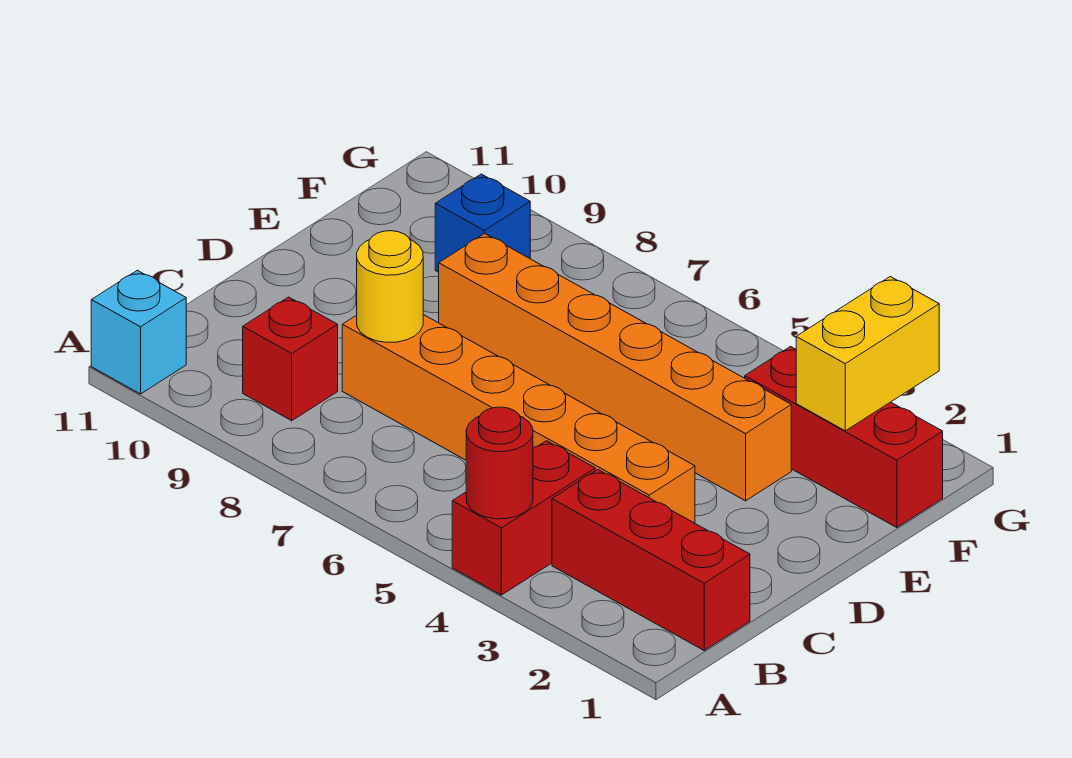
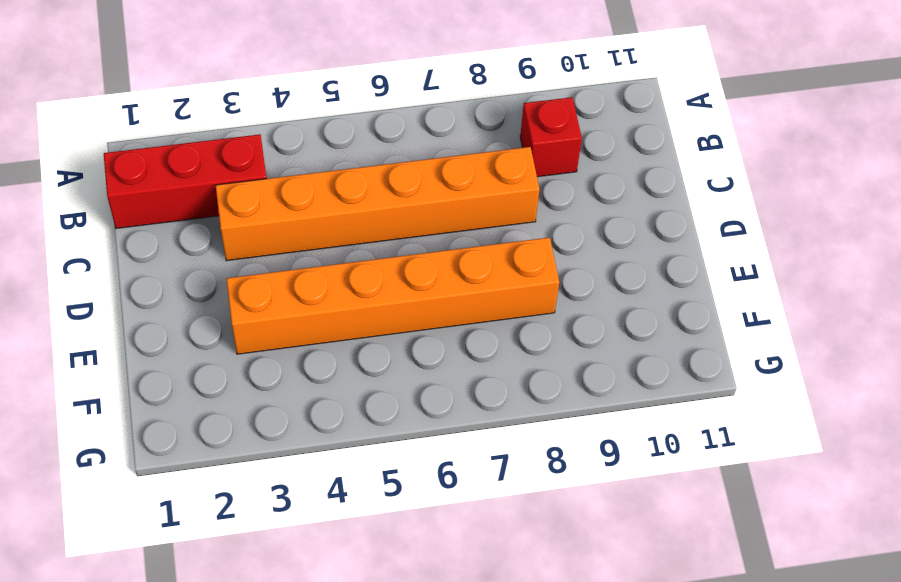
none -> red 1x2 brick [452,441,595,595]
none -> cyan 1x1 brick [91,270,186,394]

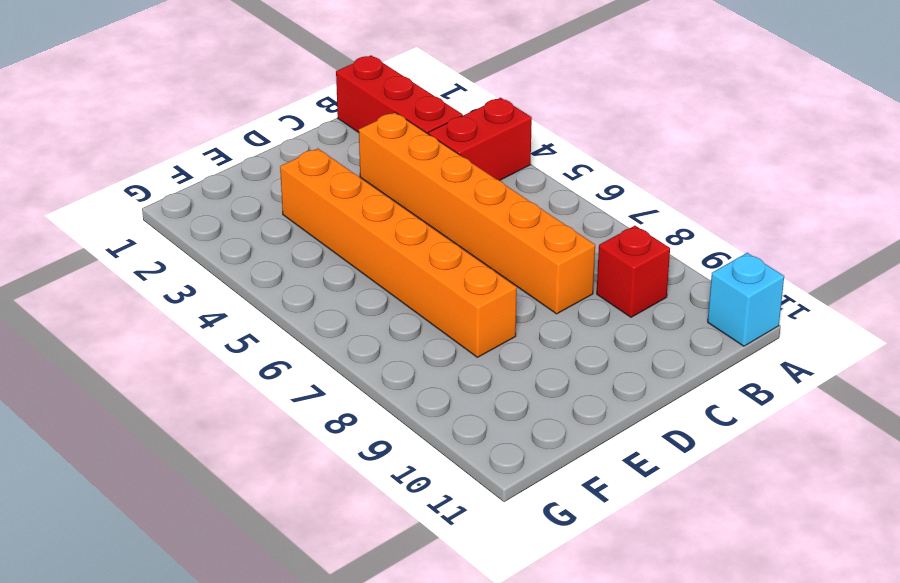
none -> red 1x3 brick [745,347,943,528]
none -> blue 1x1 brick [435,174,530,272]

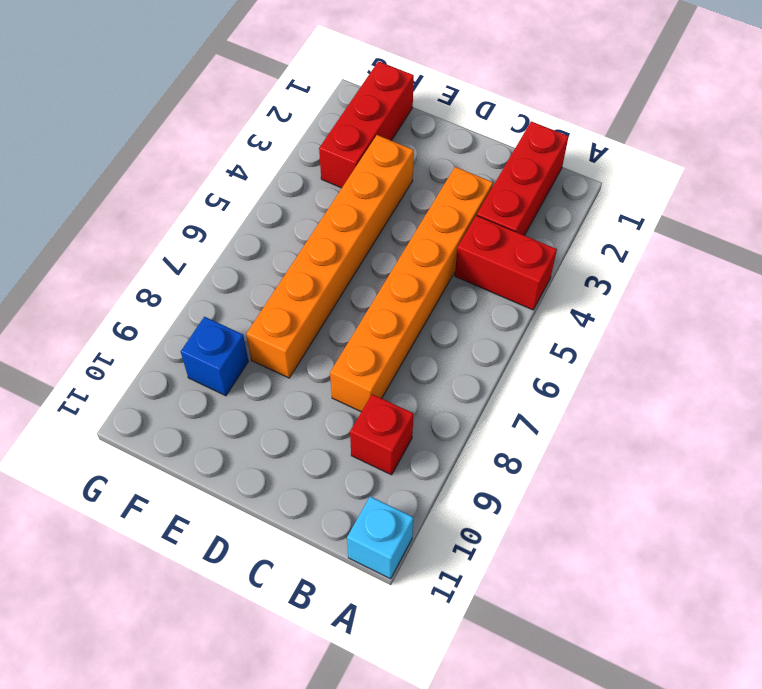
none -> red 1x1 round brick [466,407,533,519]
none -> yellow 1x1 round brick [357,231,423,342]

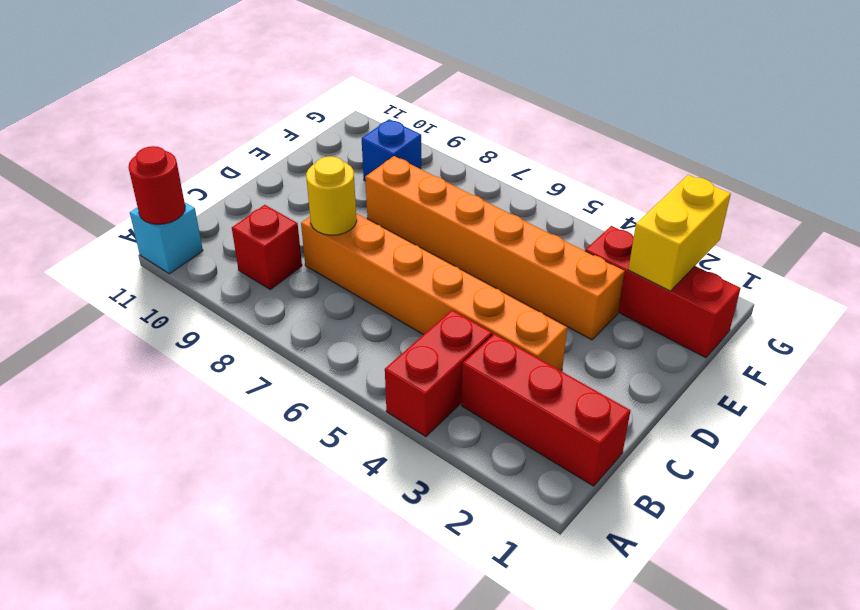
red 1x1 round brick [128,146,185,224] -> red 1x1 round brick moved to [466,407,533,519]

